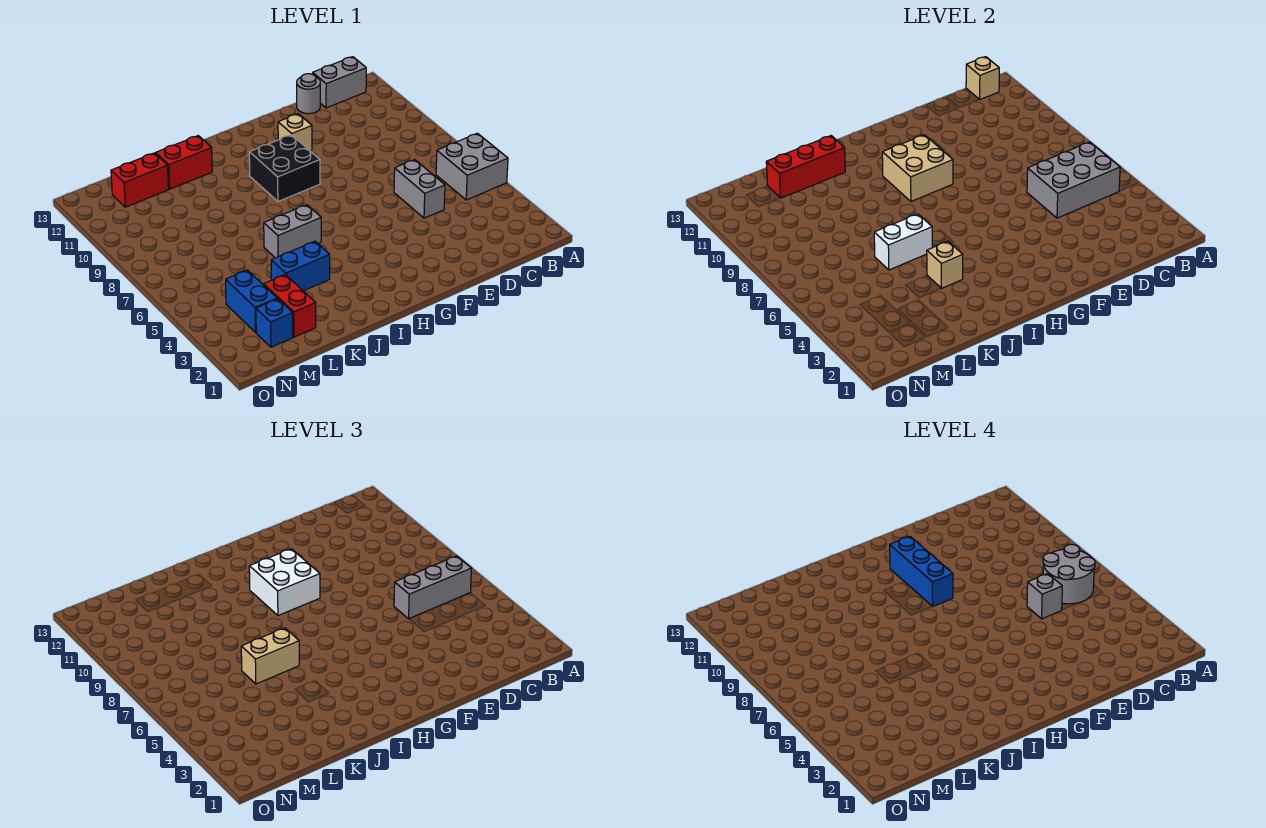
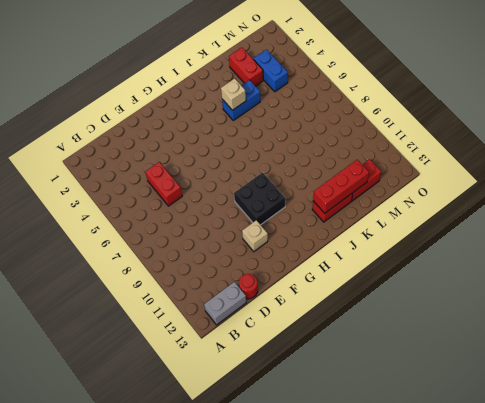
red 1x2 brick [145,162,182,206] -> grey 1x2 brick [394,160,445,218]
red 1x1 round brick [239,274,258,299] -> grey 1x1 round brick [297,74,320,114]
none -> grey 2x2 brick [436,133,508,200]
none -> grey 1x2 brick [264,205,321,258]
none -> blue 1x1 brick [256,299,293,347]

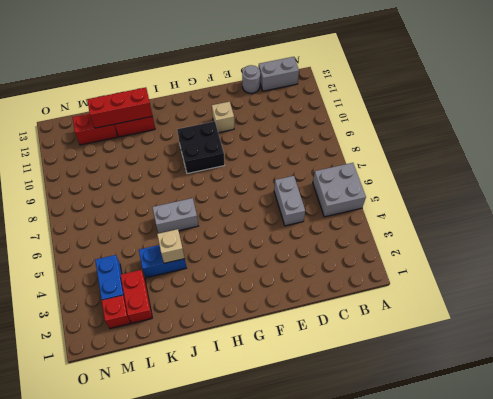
red 1x1 brick [102,296,130,329] -> blue 1x1 brick [256,299,293,347]
none -> grey 2x3 brick [1027,142,1120,218]
none -> tan 1x1 brick [966,57,999,99]
none -> tan 2x2 brick [882,135,953,201]

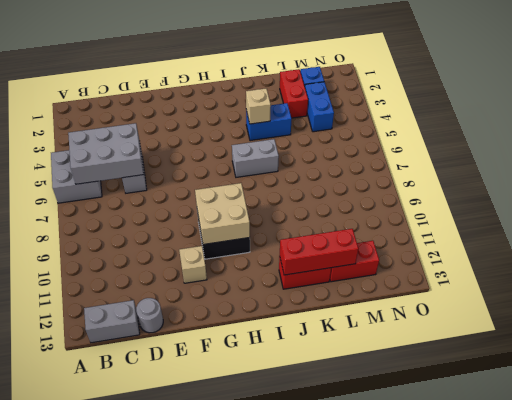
none -> tan 1x1 brick [966,57,999,99]
none -> white 1x2 brick [874,214,932,270]
none -> grey 1x3 brick [394,556,472,619]

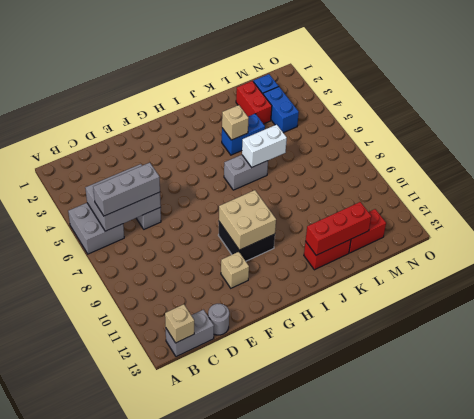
none -> white 2x2 brick [249,549,320,615]
none -> tan 1x2 brick [241,628,299,684]
none -> grey 2x2 round brick [1043,544,1095,604]

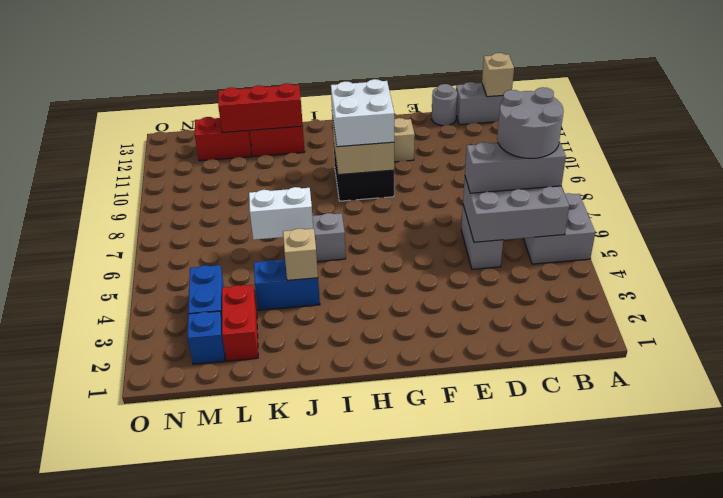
none -> tan 1x2 brick [241,628,299,684]
none -> grey 1x1 brick [1027,574,1062,619]
none -> blue 1x3 brick [890,536,953,607]

